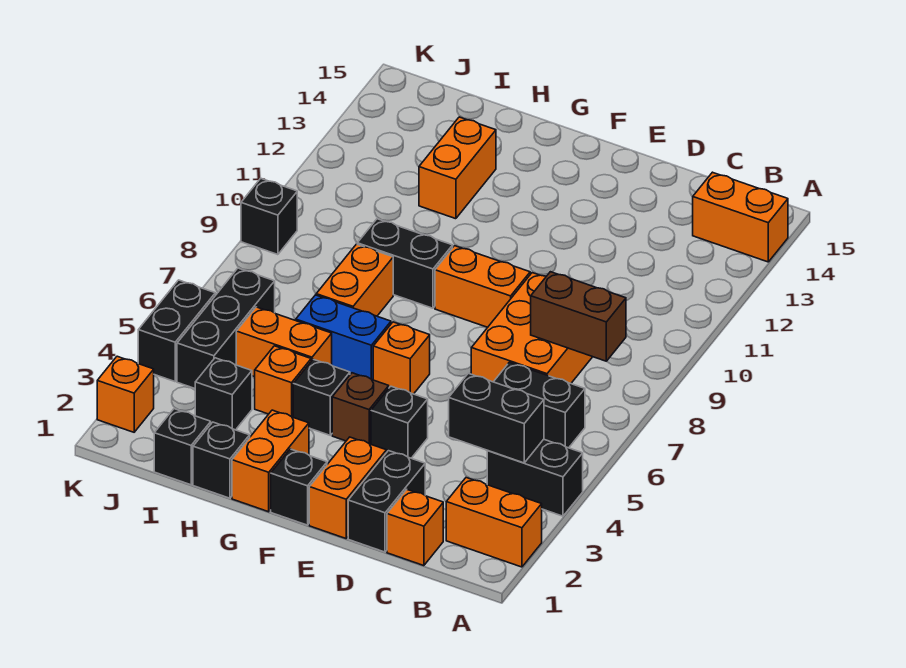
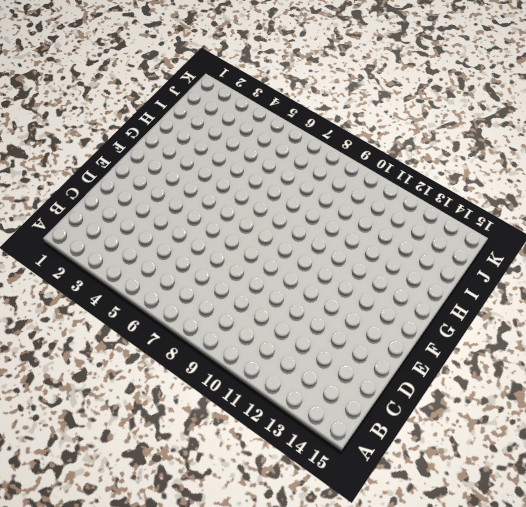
none -> orange 1x2 brick [446,478,542,567]
none -> black 1x2 brick [487,439,583,516]
none -> orange 1x2 brick [693,172,788,262]
none -> black 1x2 brick [494,362,585,448]

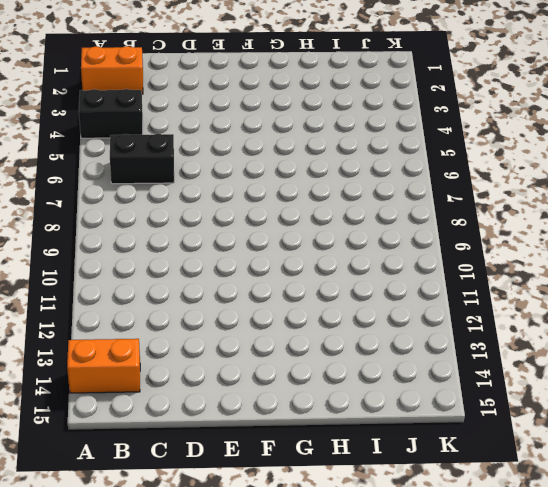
none -> orange 1x1 brick [387,489,443,566]
none -> orange 2x3 brick [471,273,592,383]
none -> black 1x2 brick [348,451,425,552]
none -> orange 1x2 brick [309,437,386,538]

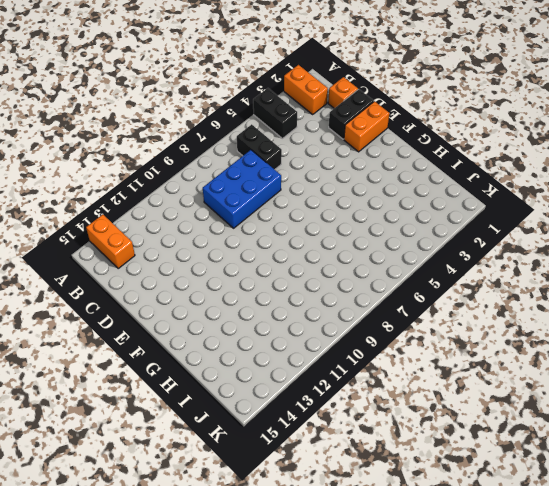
blue 2x3 brick [203,150,281,228] -> orange 2x3 brick [471,273,592,383]
none -> black 1x1 brick [371,386,428,458]
none -> orange 1x2 brick [435,246,530,327]
none -> black 1x1 brick [271,449,327,525]
none -> brown 1x1 brick [332,373,389,444]

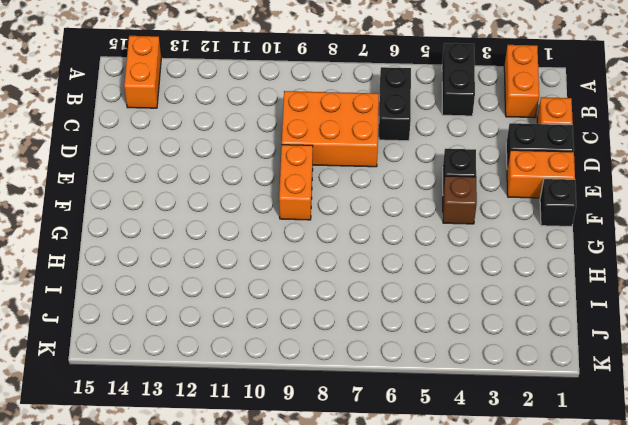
none -> orange 1x1 brick [373,322,430,394]
none -> orange 1x2 brick [232,410,309,512]
none -> black 1x1 brick [293,359,350,435]
none -> blue 1x2 brick [296,295,391,380]

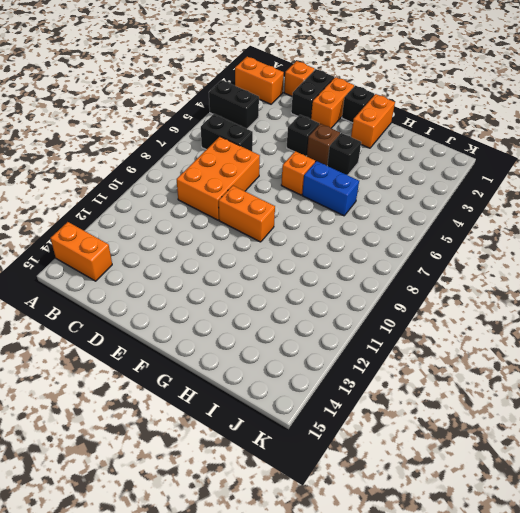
none -> black 1x2 brick [357,219,453,308]
none -> black 1x1 brick [193,422,250,498]
none -> orange 1x1 brick [255,346,311,417]
none -> orange 1x2 brick [236,307,332,377]

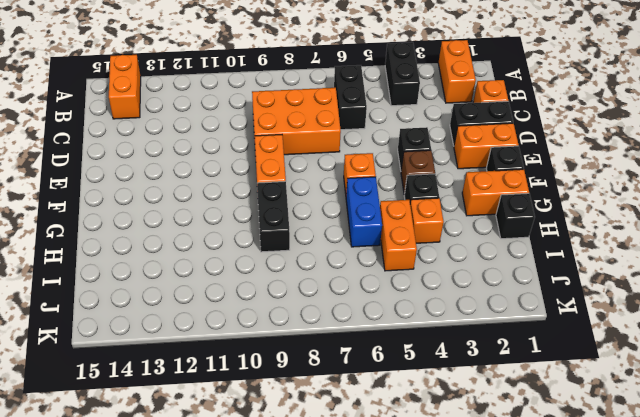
none -> orange 1x2 brick [316,244,393,316]
none -> orange 1x2 brick [419,117,496,219]
none -> black 1x1 brick [154,409,211,485]
none -> black 1x1 brick [195,358,252,430]

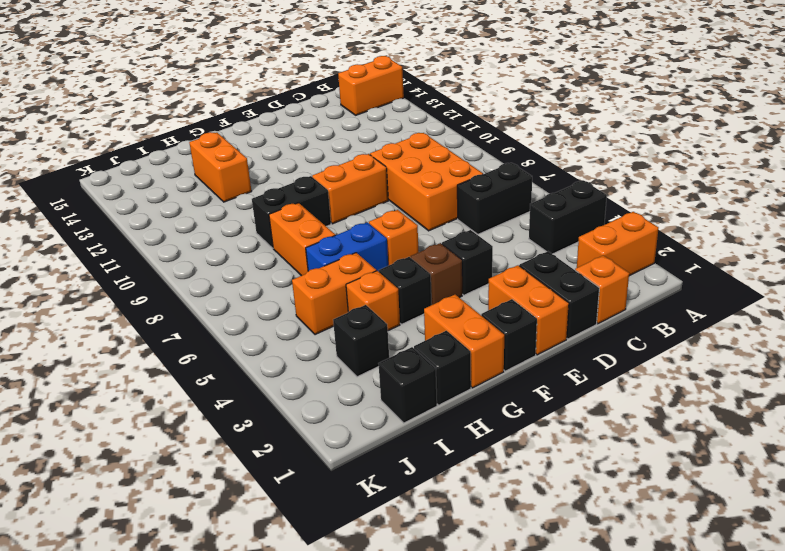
none -> black 1x3 brick [177,268,275,388]
none -> orange 1x1 brick [97,356,154,432]
none -> black 1x2 brick [138,280,215,382]
none -> black 1x1 brick [241,178,297,255]

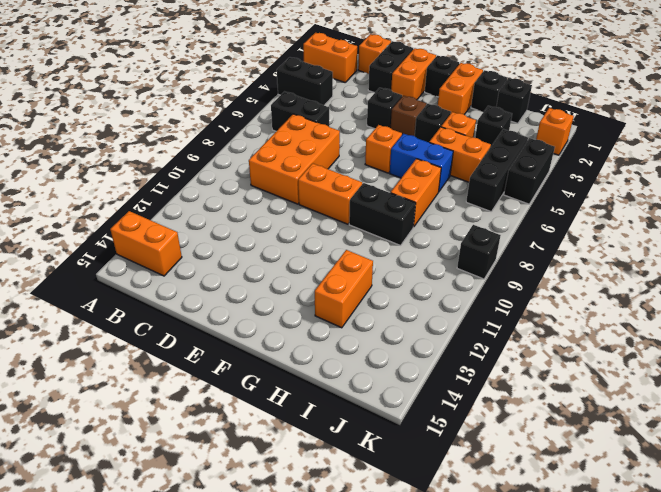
none -> black 1x2 brick [449,373,544,463]
none -> brown 1x2 brick [531,272,626,361]

